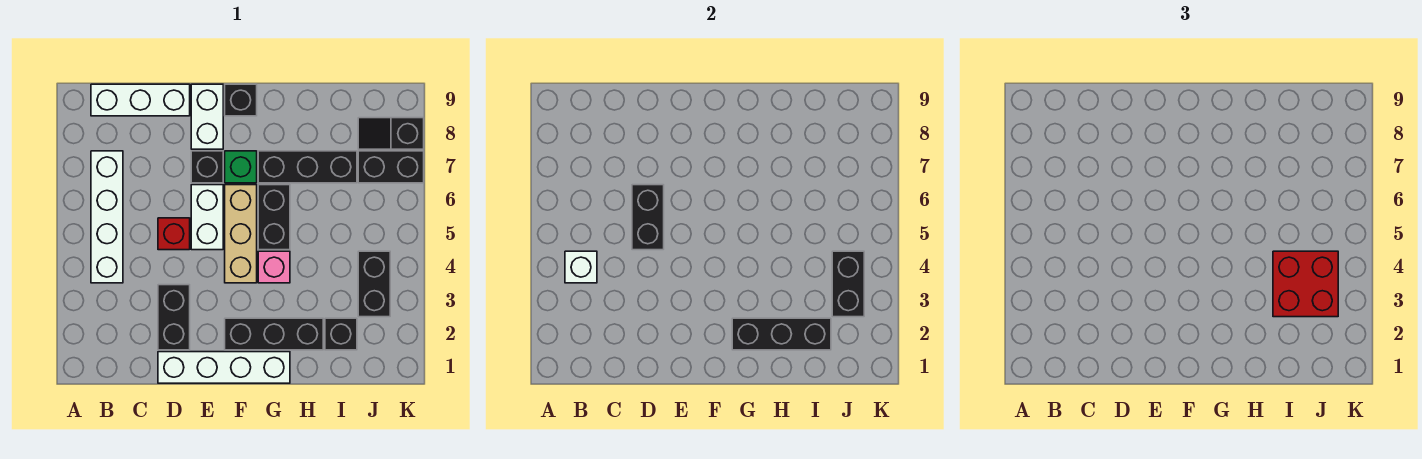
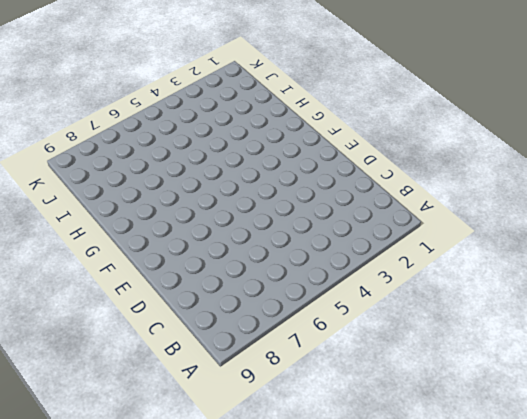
none -> white 1x4 brick [91,151,123,283]
none -> white 1x3 brick [91,84,190,116]
none -> white 1x4 brick [158,352,290,383]

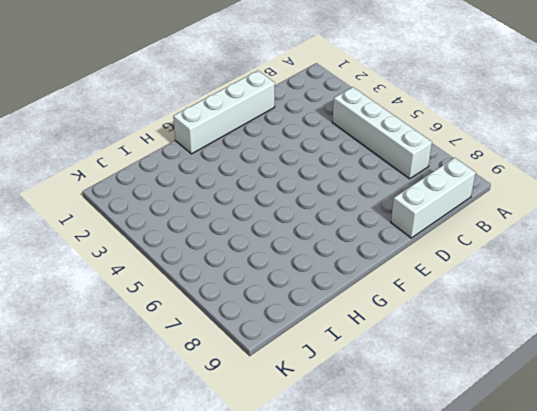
none -> black 1x2 brick [158,285,190,350]
none -> red 1x1 brick [158,218,190,250]
none -> white 1x2 brick [191,185,223,250]

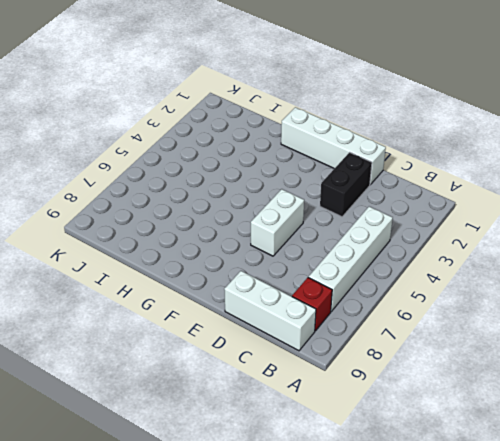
red 1x1 brick [292,277,332,331] -> red 1x1 brick moved to [158,218,190,250]
none -> black 1x1 brick [191,151,223,183]
none -> white 1x2 brick [191,84,223,149]
none -> black 1x3 brick [225,318,323,350]

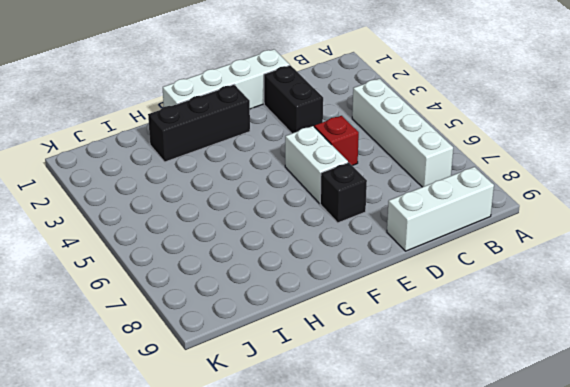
none -> white 1x2 brick [191,84,223,149]
none -> tan 1x3 brick [225,185,257,283]
none -> green 1x1 brick [225,151,257,183]

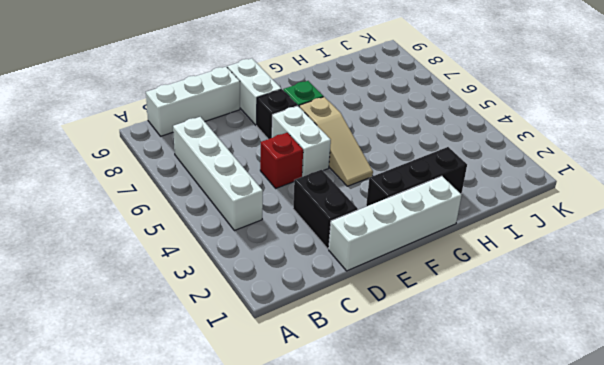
tan 1x3 slope [299,97,373,186] -> tan 1x3 brick [225,185,257,283]
none -> black 1x1 brick [225,84,257,116]
none -> pink 1x1 brick [258,251,290,283]
none -> black 1x2 brick [258,185,290,250]

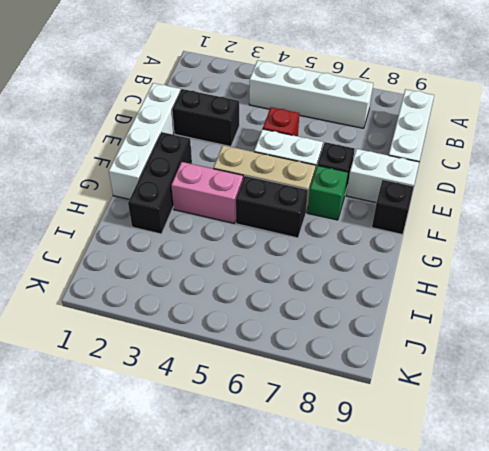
pink 1x2 brick [171,162,243,223] -> pink 1x1 brick [258,251,290,283]
none -> black 1x3 brick [258,151,357,183]
none -> black 1x1 brick [325,318,357,350]
none -> black 1x2 brick [358,251,390,317]

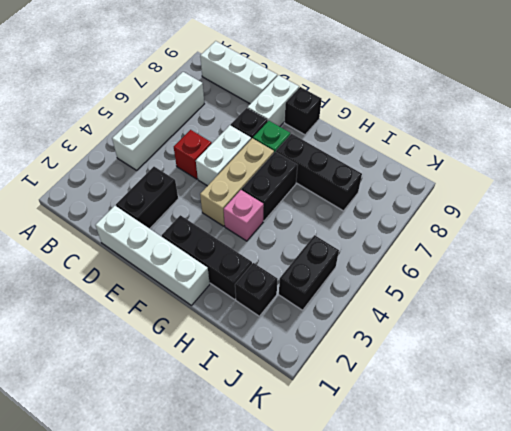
none -> black 1x2 brick [358,151,424,183]
none -> black 1x2 slope [358,118,424,149]
none -> white 1x1 brick [565,251,597,283]

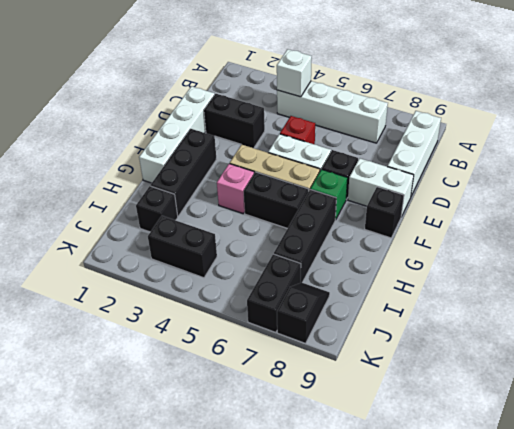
none -> black 1x2 brick [632,185,664,250]
none -> black 1x3 brick [732,318,831,350]
none -> black 1x2 brick [832,251,864,317]

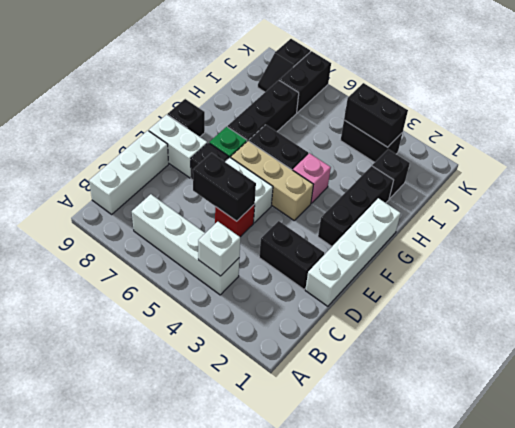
none -> black 1x3 brick [732,318,831,350]
none -> red 2x2 brick [1273,251,1338,317]

